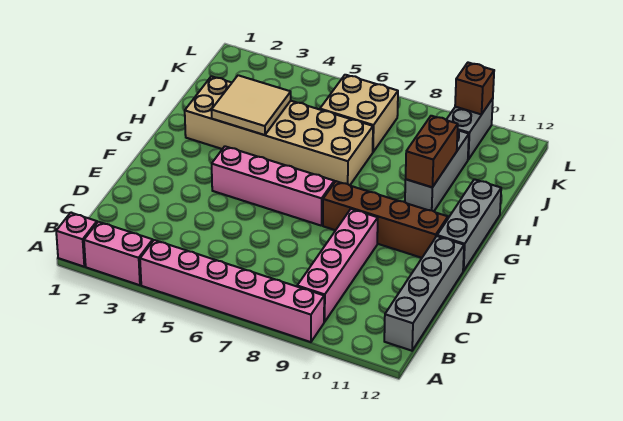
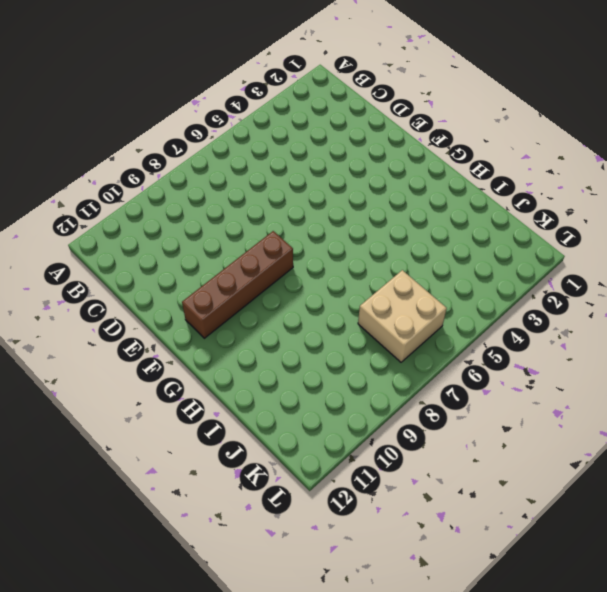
none -> pink 1x1 brick [56,213,97,267]
none -> pink 1x2 brick [84,222,153,285]
none -> pink 1x6 brick [140,240,324,342]

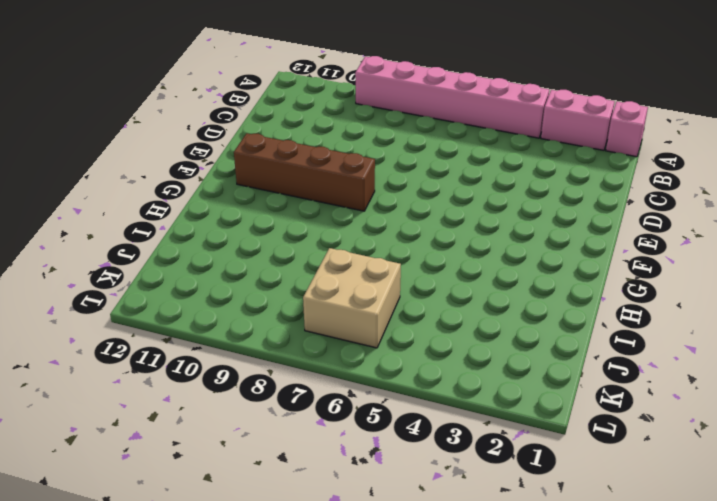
none -> pink 1x4 brick [297,209,378,322]
none -> grey 1x4 brick [384,236,464,351]
none -> pink 1x4 brick [212,146,334,226]

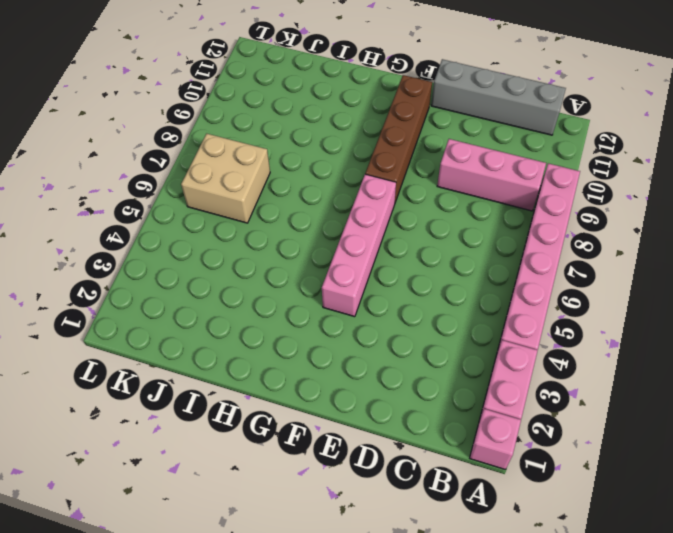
pink 1x3 brick [437,139,546,211] -> pink 1x4 brick [297,209,378,322]
none -> grey 1x3 brick [437,179,501,271]
none -> tan 2x6 brick [185,76,373,185]
none -> grey 1x3 brick [405,130,469,211]

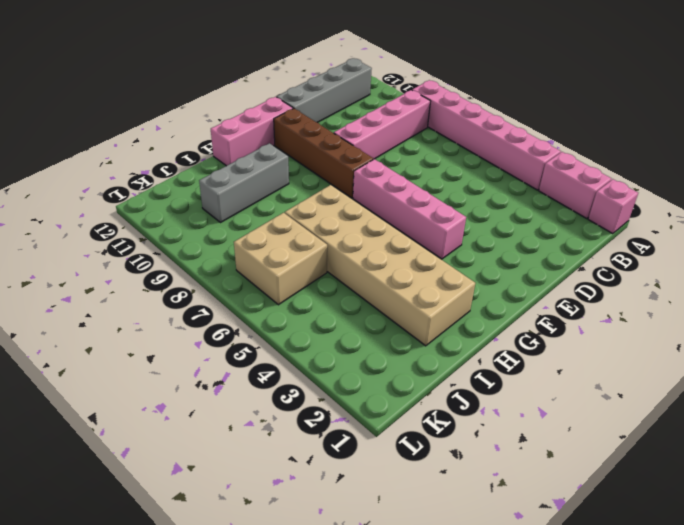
pink 1x3 brick [211,97,293,166] -> grey 1x3 brick [437,179,501,271]
none -> grey 1x2 brick [446,98,493,160]
none -> tan 2x2 tile [211,75,291,135]
none -> brown 1x2 brick [406,116,458,187]

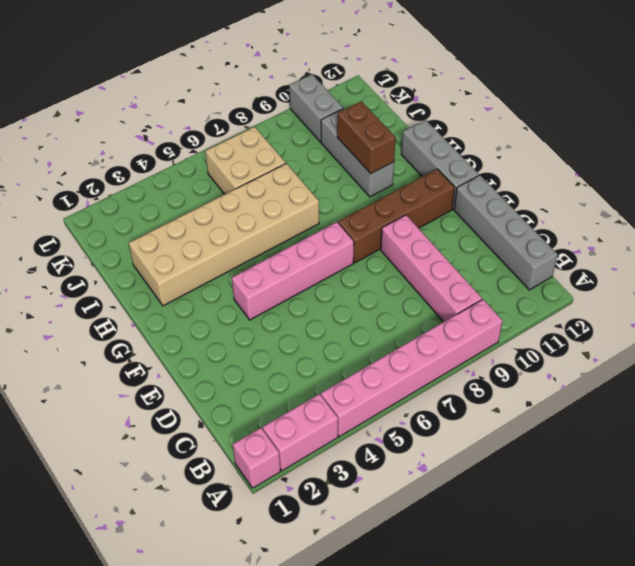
none -> tan 2x2 tile [211,75,291,135]
none -> brown 1x1 brick [455,63,494,115]

